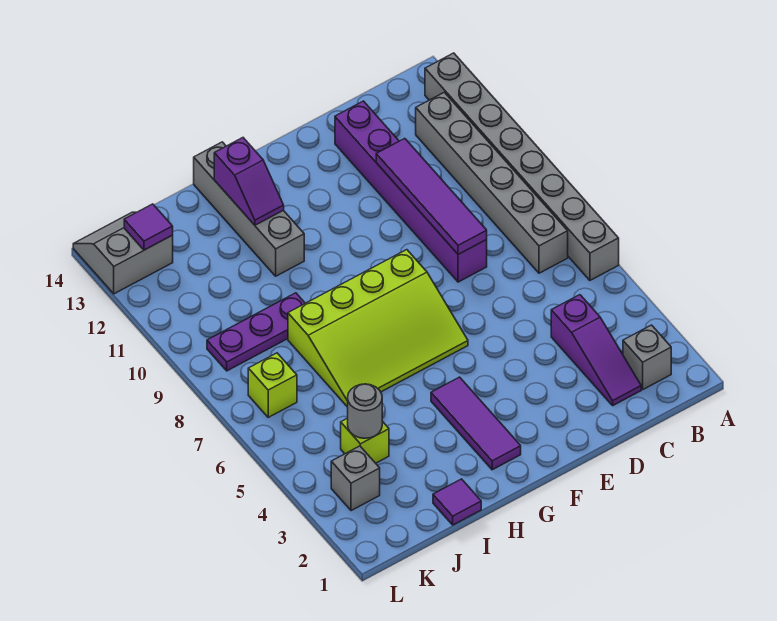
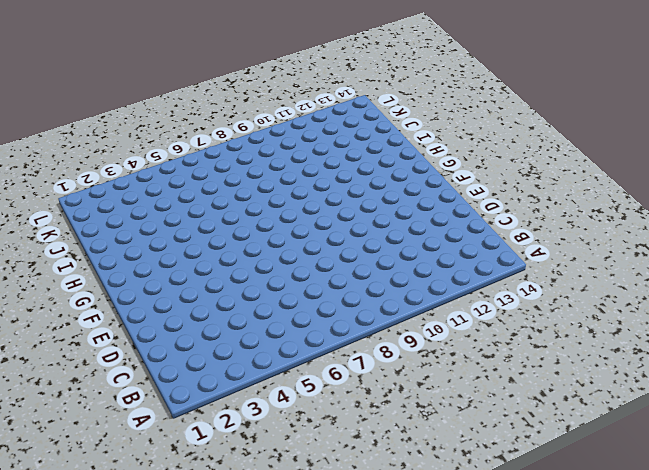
none -> grey 1x8 brick [425,53,619,280]
none -> grey 1x1 brick [623,325,671,389]
none -> grey 1x6 brick [416,92,568,273]

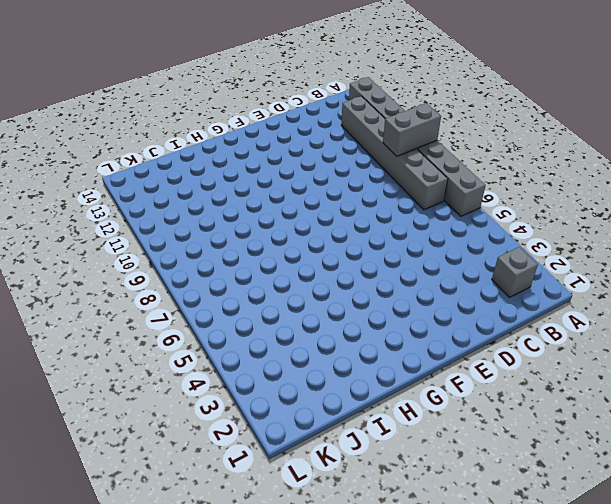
grey 1x2 brick [383,103,441,156] -> none
none -> purple 1x3 slope [551,295,641,405]
none -> purple 1x6 brick [335,101,487,282]
none -> lime 3x4 slope [288,250,468,407]

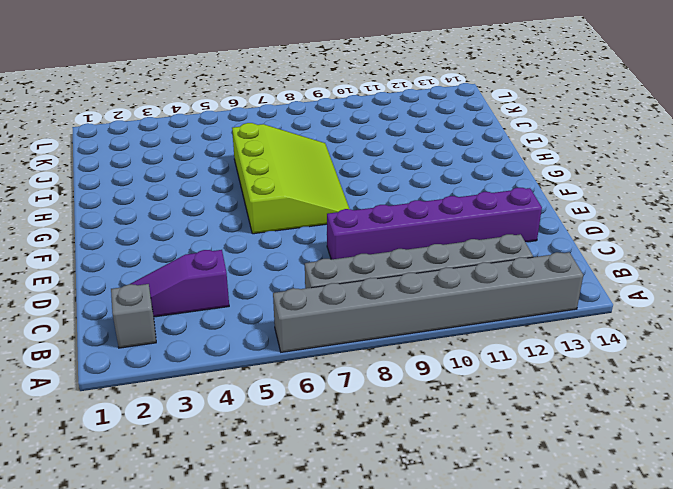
lime 3x4 slope [232,123,349,234] -> lime 3x4 slope turned to [288,250,468,407]
none -> purple 1x3 tile [431,377,521,470]
none -> grey 1x4 brick [194,142,304,276]
none -> purple 1x1 tile [433,479,481,525]

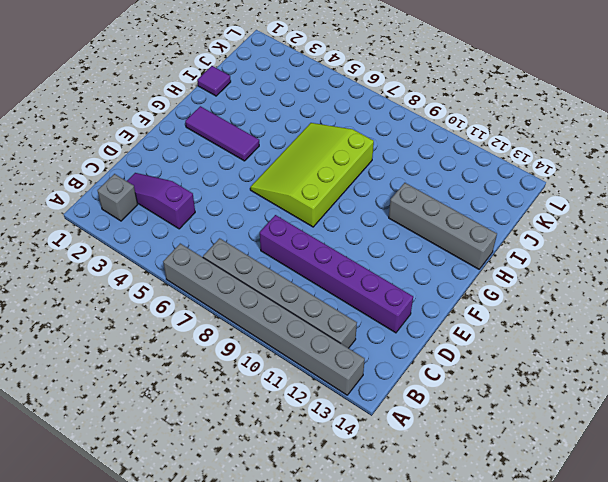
none -> purple 1x3 plate [207,293,305,371]
none -> lime 1x1 brick [341,418,389,463]
none -> grey 1x1 brick [331,446,380,511]

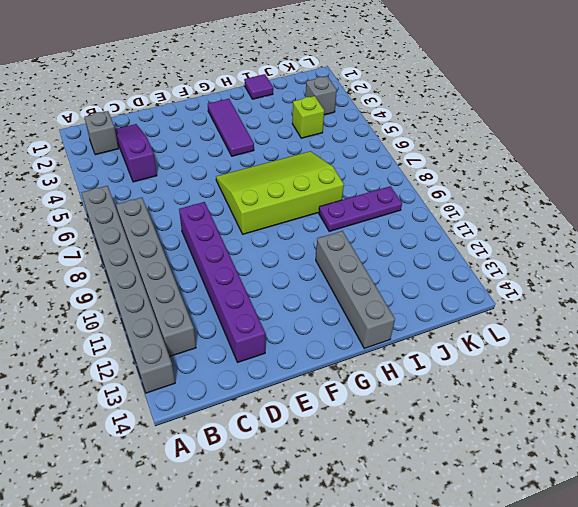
none -> lime 1x1 brick [248,353,297,417]
none -> grey 2x2 slope [73,212,173,294]
none -> purple 1x4 tile [376,138,487,254]

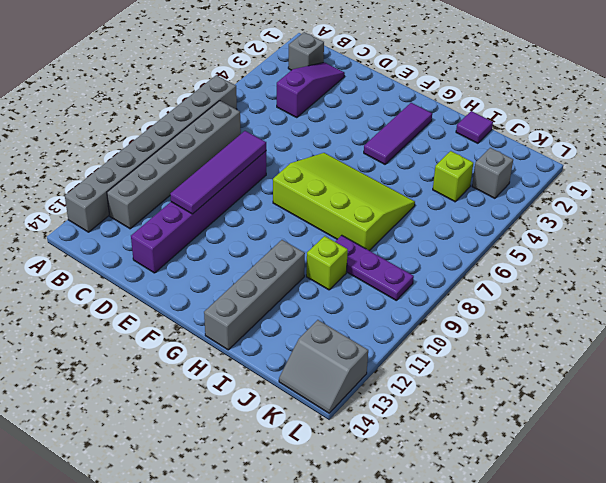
lime 1x1 brick [306,236,348,290] -> lime 1x1 brick moved to [248,353,297,417]
none -> purple 1x2 slope [214,138,284,225]
none -> grey 1x1 round brick [348,384,382,438]
none -> purple 1x1 tile [124,204,173,250]

